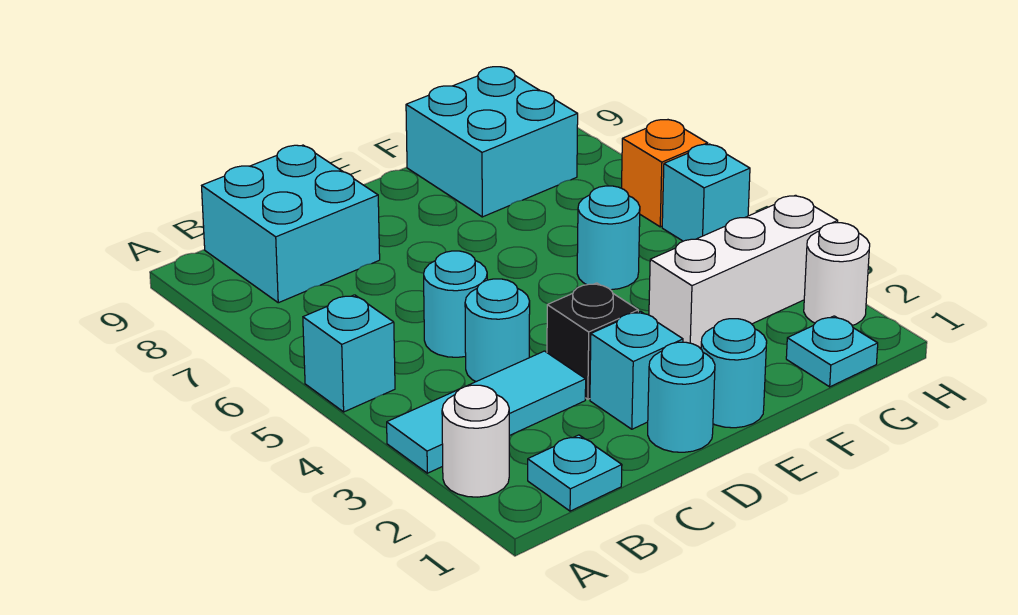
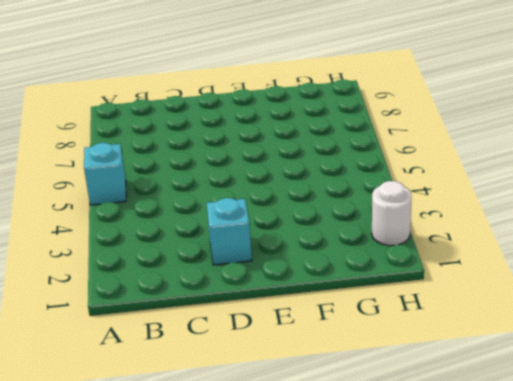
none -> white 1x1 round brick [442,385,509,497]
none -> cyan 1x3 tile [387,351,586,473]
none -> cyan 1x1 plate [528,435,622,511]

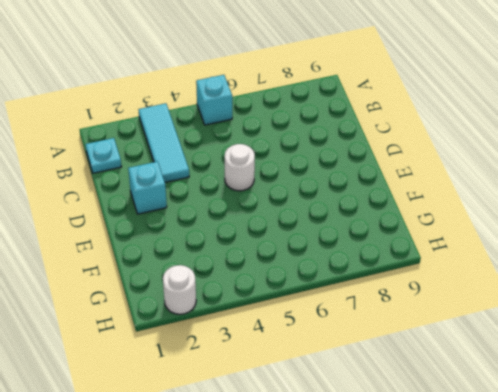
white 1x1 round brick [225,144,255,191] -> white 1x1 round brick moved to [442,385,509,497]
none -> cyan 2x2 brick [202,145,380,303]
none -> cyan 1x1 round brick [465,279,530,382]
none -> cyan 1x1 round brick [424,251,487,357]

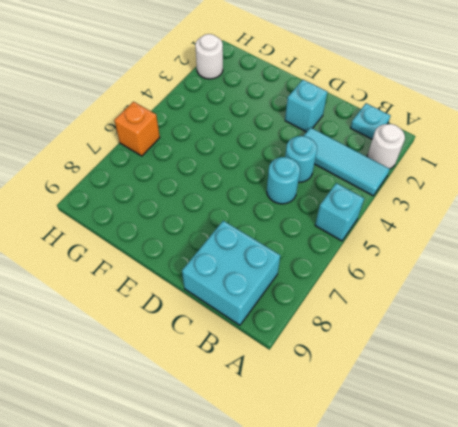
none -> cyan 1x1 round brick [648,342,715,452]
none -> black 1x1 brick [547,283,638,399]
none -> cyan 1x1 round brick [701,319,767,428]

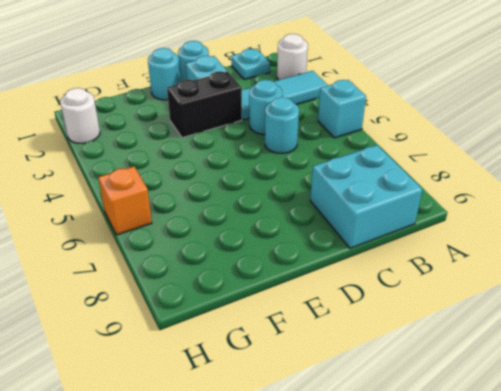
black 1x2 brick [167,71,242,138] -> black 1x1 brick [547,283,638,399]
none -> white 1x3 brick [649,195,838,348]
none -> cyan 1x1 round brick [577,186,640,290]
none -> cyan 2x2 brick [406,67,578,217]

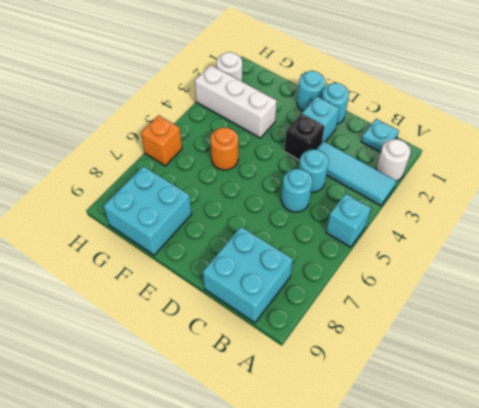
orange 1x1 round brick [210,127,238,170] -> cyan 1x1 round brick [577,186,640,290]
none -> cyan 1x1 plate [786,316,878,387]
none -> cyan 1x1 brick [662,144,750,241]

